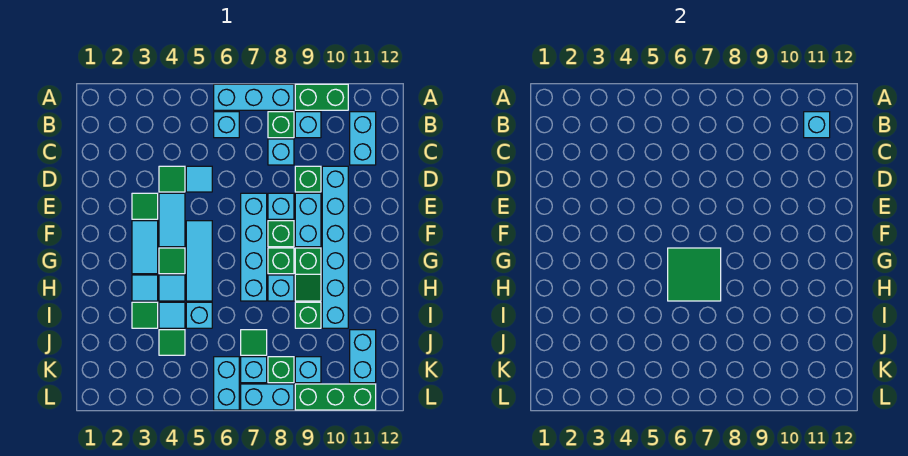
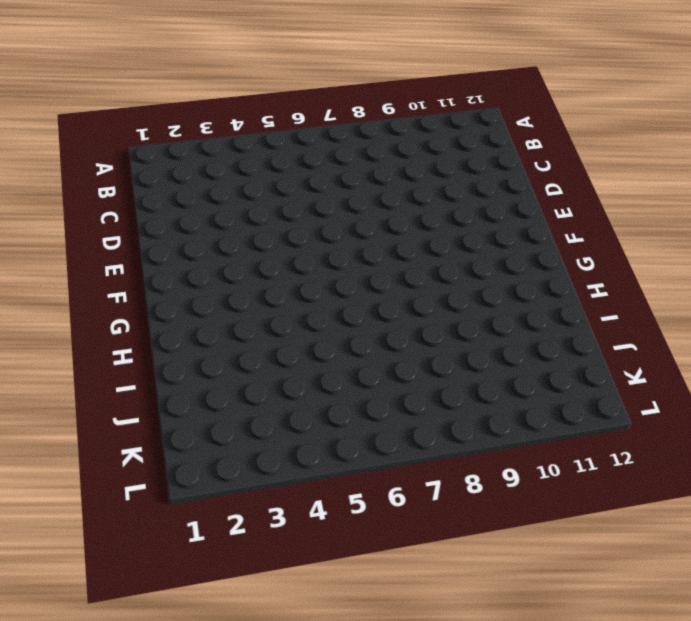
none -> cyan 1x3 brick [214,84,294,110]
none -> green 1x2 brick [295,84,348,110]
none -> cyan 1x1 brick [214,112,239,138]
none -> green 1x1 brick [268,112,294,138]

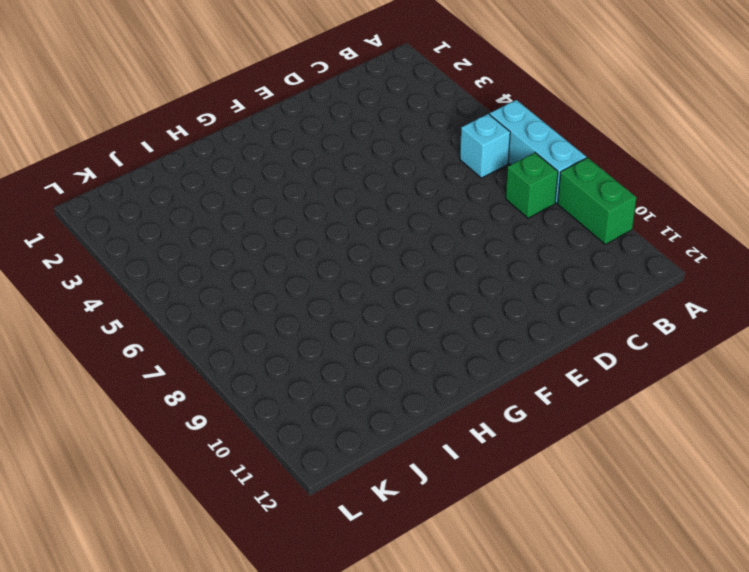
none -> cyan 1x1 brick [295,112,321,138]
none -> cyan 1x2 brick [350,112,376,165]
none -> cyan 1x1 brick [268,139,294,165]
none -> green 1x1 tile [159,166,185,192]

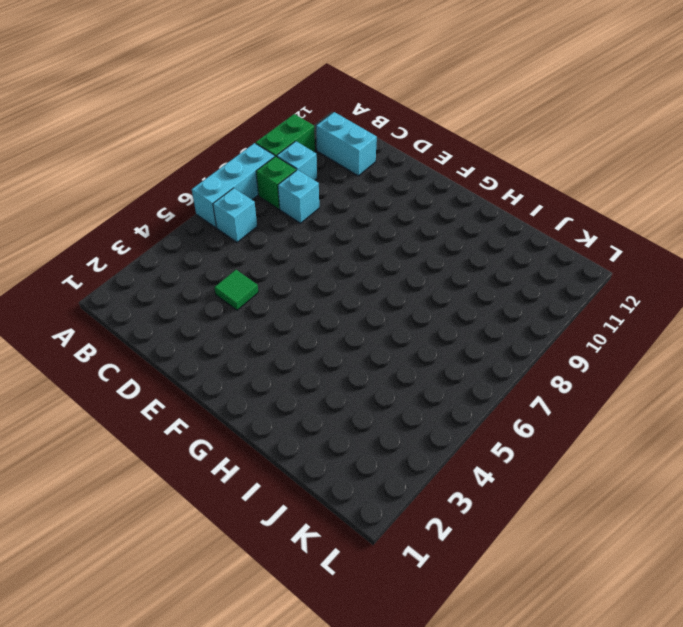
none -> cyan 1x1 tile [186,166,212,192]
none -> green 1x1 brick [295,166,321,192]
none -> cyan 1x6 brick [322,166,348,328]
none -> green 1x1 tile [132,193,158,219]

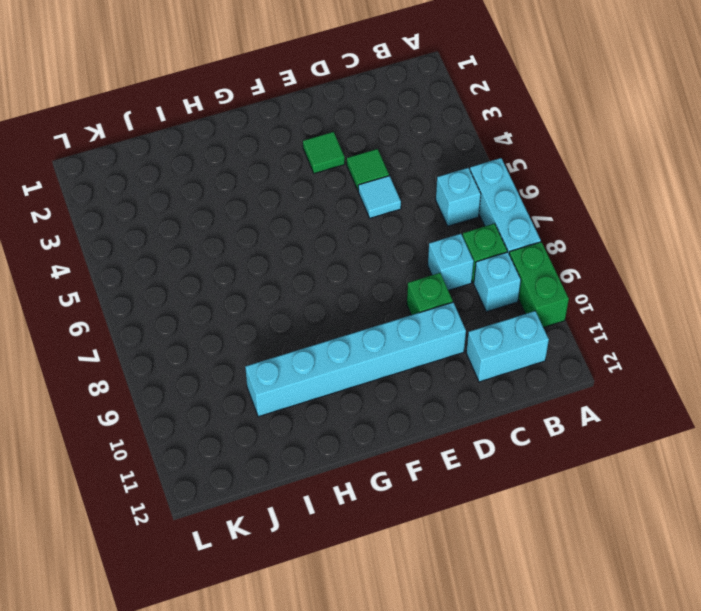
none -> cyan 1x2 tile [159,193,185,247]
none -> cyan 1x4 brick [241,193,267,301]
none -> cyan 1x1 brick [268,193,294,219]
none -> cyan 1x2 brick [295,193,321,247]

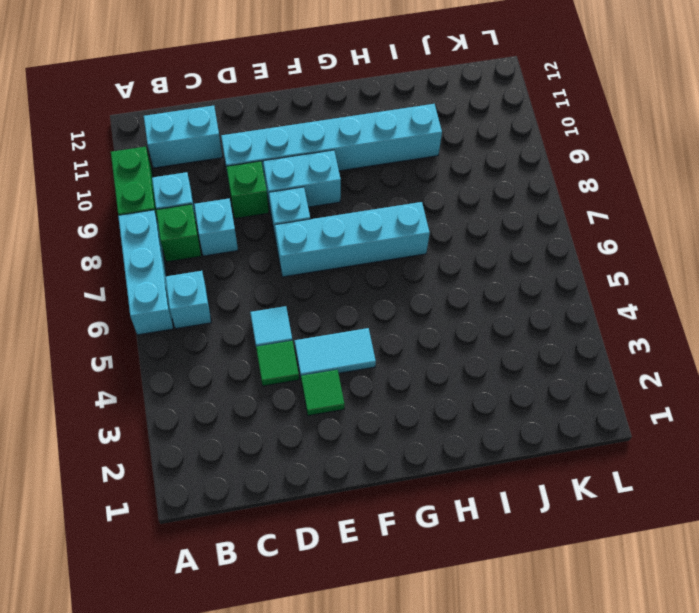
none -> cyan 1x2 tile [132,221,158,274]
none -> cyan 1x3 tile [186,221,212,301]
none -> green 1x1 brick [268,221,294,247]
none -> green 1x1 tile [159,248,185,274]

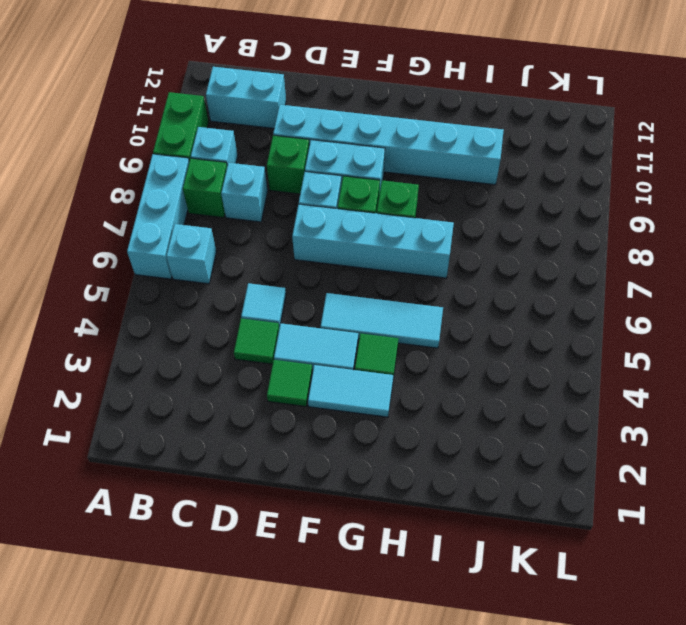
none -> green 1x2 slope [295,248,321,301]
none -> cyan 1x1 tile [132,275,158,301]
none -> cyan 1x1 tile [159,275,185,301]
none -> cyan 1x1 brick [268,275,294,301]

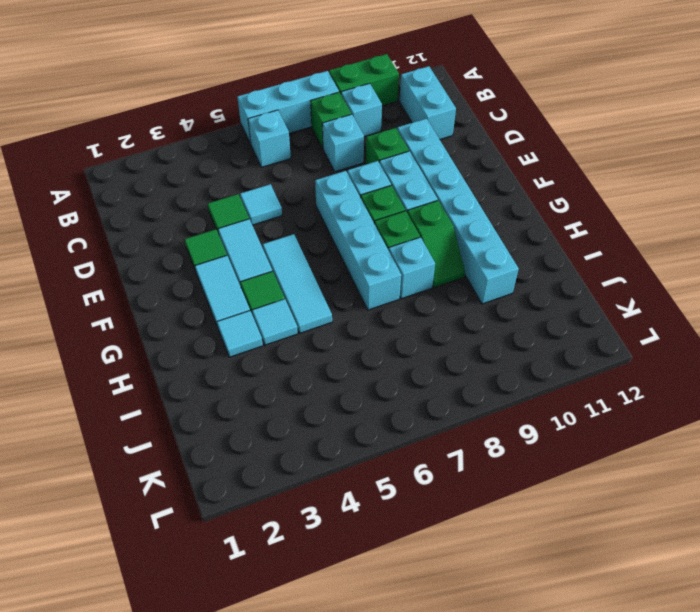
none -> green 1x1 tile [132,302,158,328]
none -> cyan 1x1 tile [159,302,185,328]
none -> cyan 1x1 brick [186,302,212,328]
none -> green 1x1 brick [295,302,321,328]

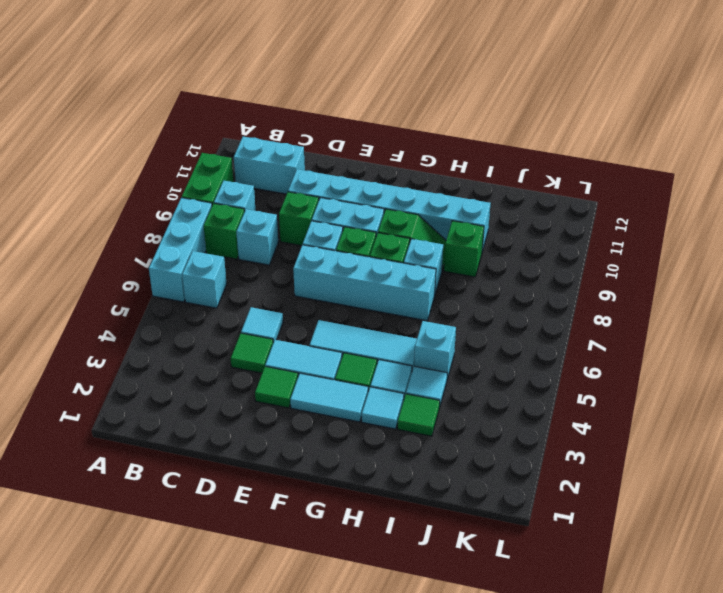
none -> green 1x1 tile [159,330,185,355]
none -> green 1x1 tile [241,330,267,355]
none -> cyan 1x2 brick [350,330,376,383]
none -> cyan 1x2 brick [214,357,239,410]

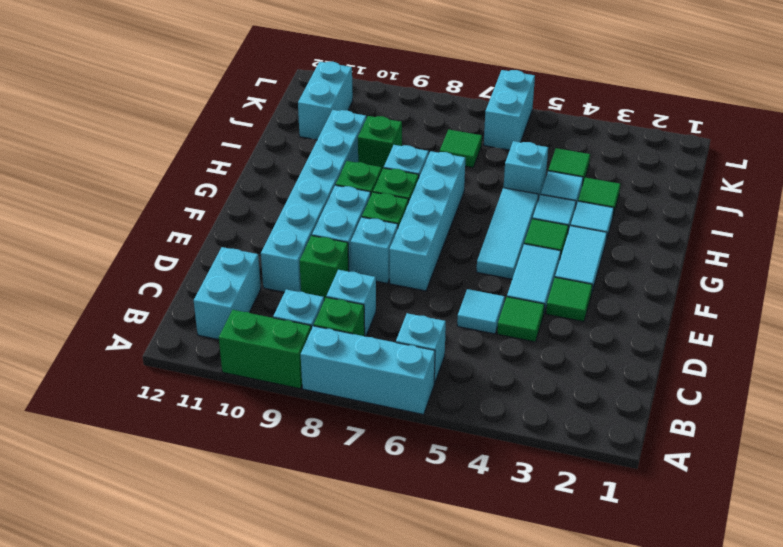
none -> cyan 1x1 brick [241,357,267,383]
none -> green 1x1 brick [268,357,294,383]
none -> cyan 1x1 brick [295,357,321,383]
none -> cyan 1x2 brick [241,384,294,410]

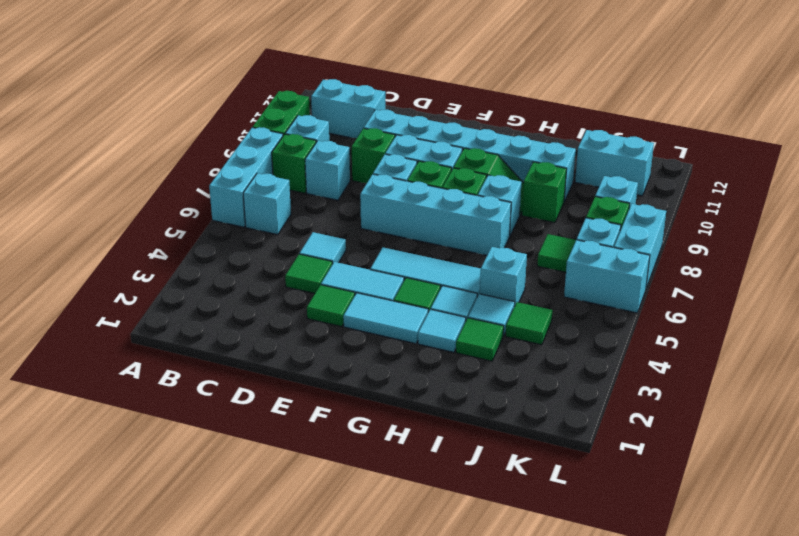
none -> green 1x3 brick [295,384,376,410]
none -> cyan 1x1 brick [804,112,830,138]
none -> green 2x2 tile [668,248,721,301]

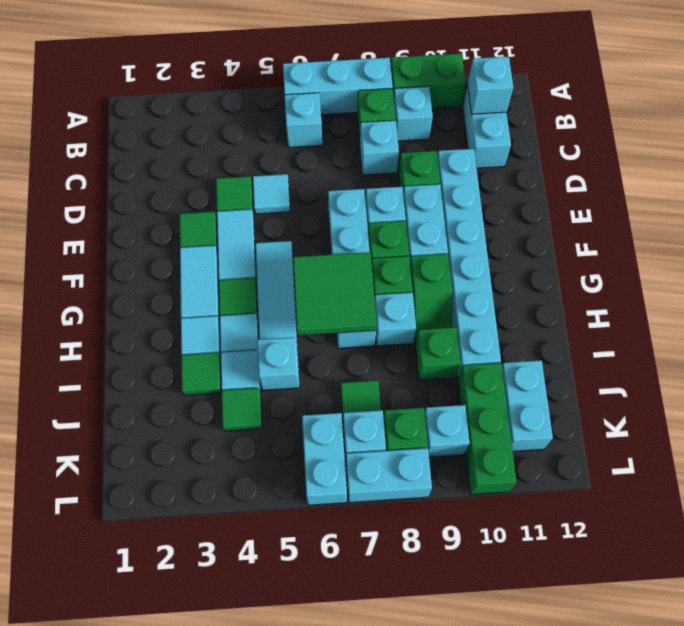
green 1x3 brick [458,363,516,494] -> green 1x3 brick turned to [295,384,376,410]

